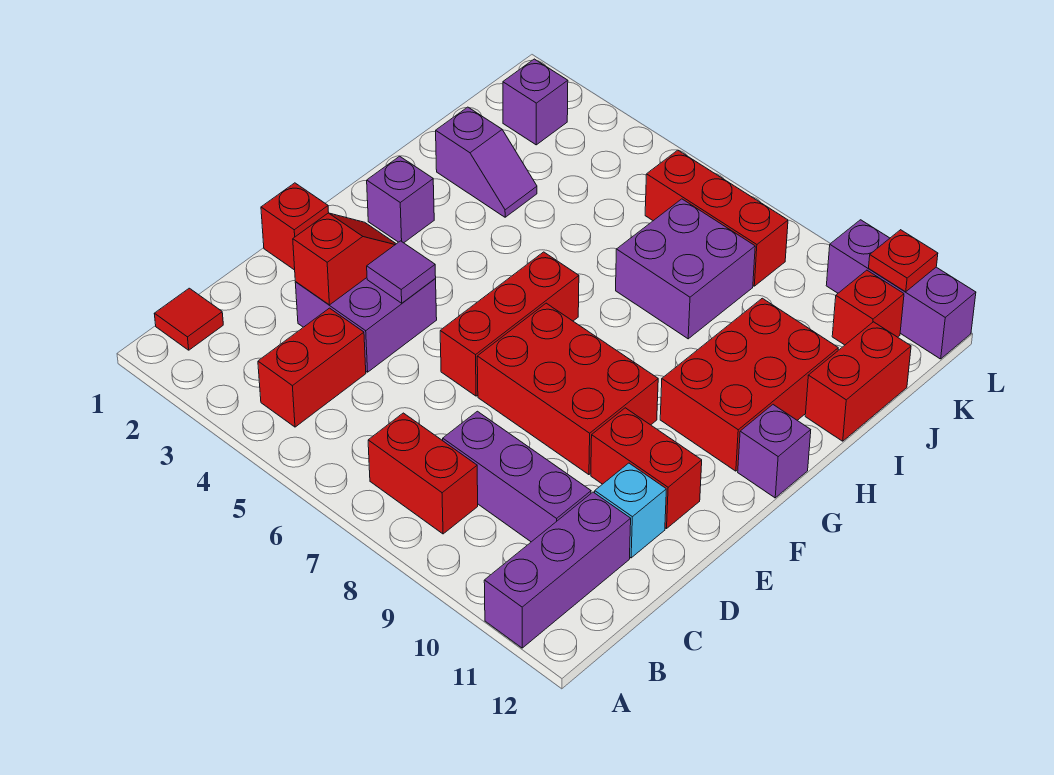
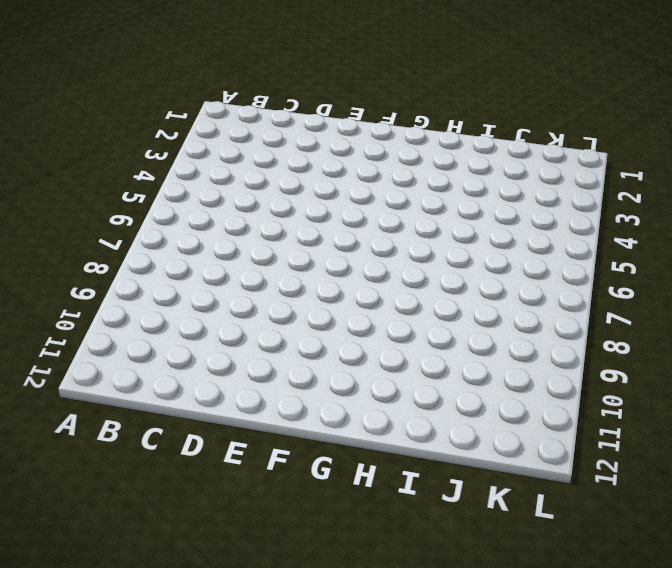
none -> purple 1x3 brick [484,492,631,648]
none -> red 1x1 tile [154,288,223,350]
none -> red 1x2 brick [258,308,366,427]

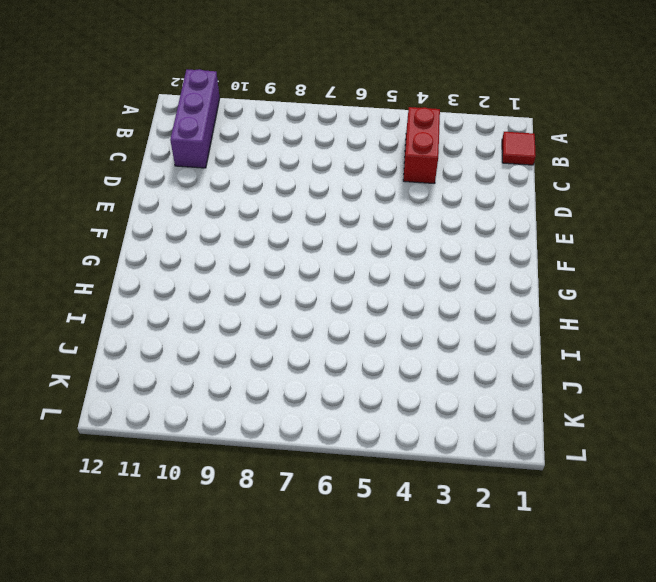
none -> red 1x2 brick [368,413,478,534]
none -> purple 1x3 brick [443,411,591,542]
none -> purple 2x2 brick [295,278,437,372]

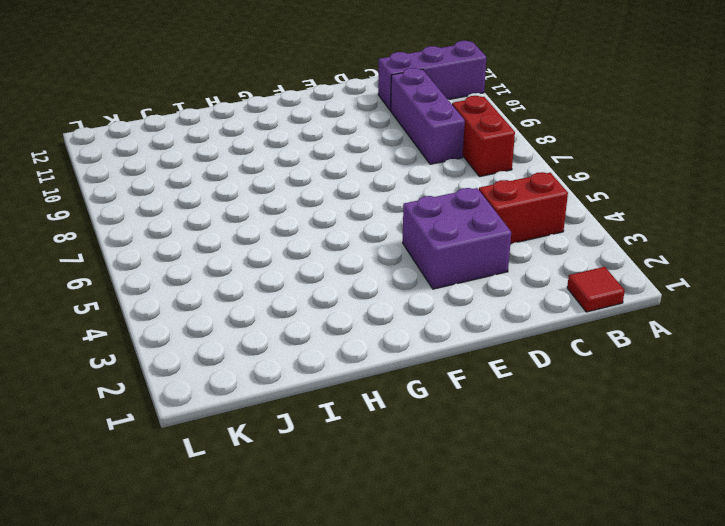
none -> cyan 1x1 brick [595,463,666,558]
none -> red 1x1 brick [261,183,329,270]
none -> red 1x3 brick [440,252,579,396]

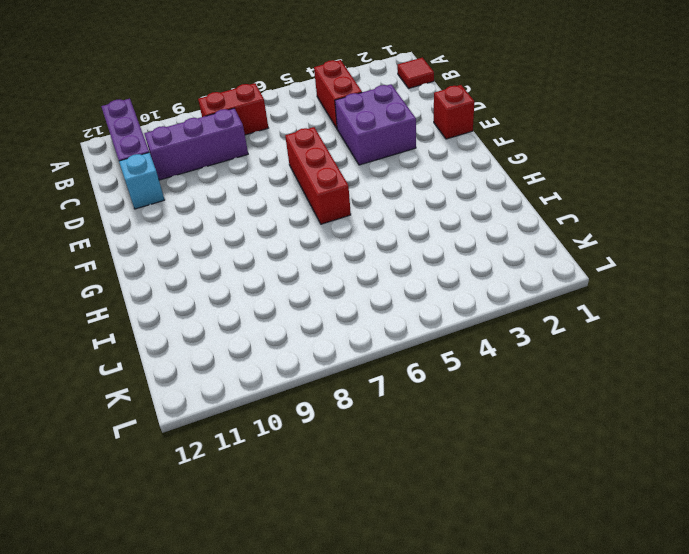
none -> red 2x3 brick [477,303,658,475]
none -> red 1x2 brick [591,408,702,529]
none -> purple 1x1 brick [367,156,434,243]

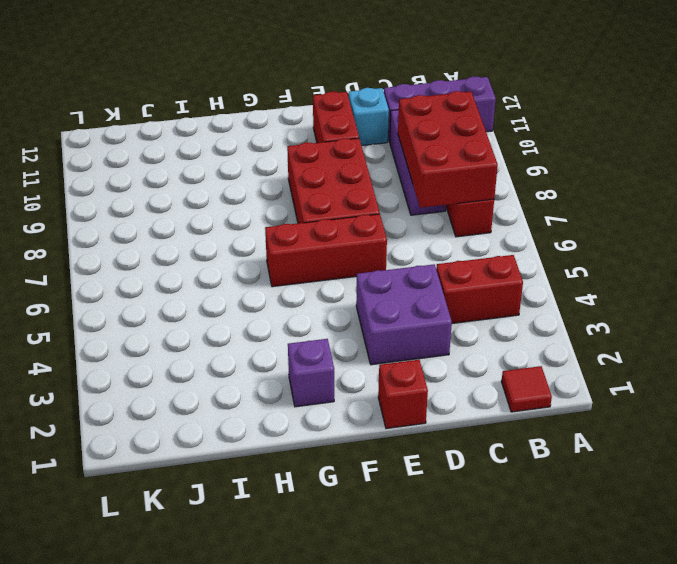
red 2x3 brick [398,91,498,208] -> red 2x3 brick turned to [660,298,838,471]
none -> purple 1x1 brick [738,405,811,498]
none -> purple 1x2 slope [436,107,537,217]
none -> purple 2x2 brick [616,199,755,339]

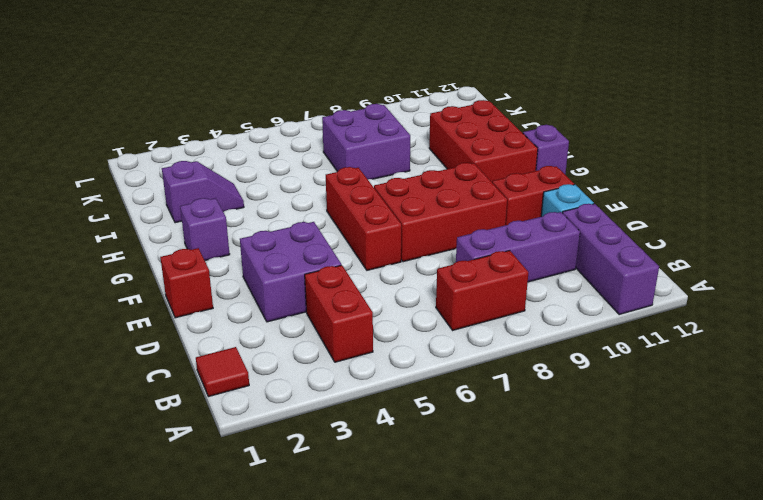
none -> red 1x2 brick [805,322,911,441]
none -> purple 1x1 brick [503,59,568,145]
none -> red 1x3 brick [645,150,788,286]

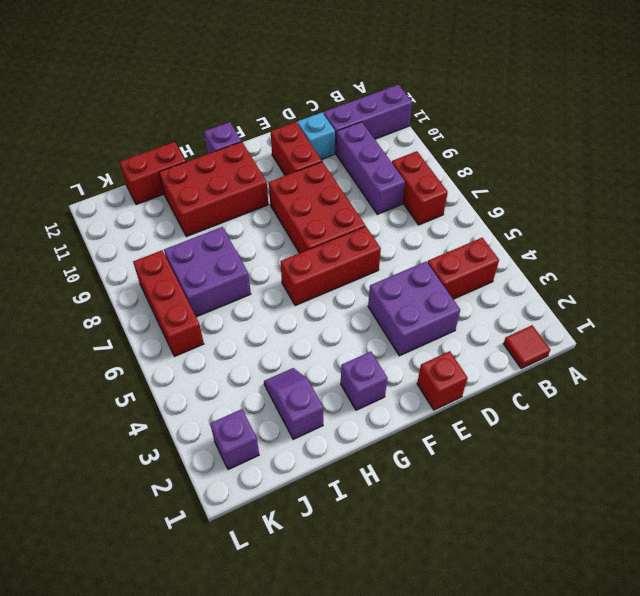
none -> red 1x1 brick [832,270,904,345]
none -> purple 1x3 brick [826,220,976,359]
none -> red 1x2 slope [293,213,396,305]

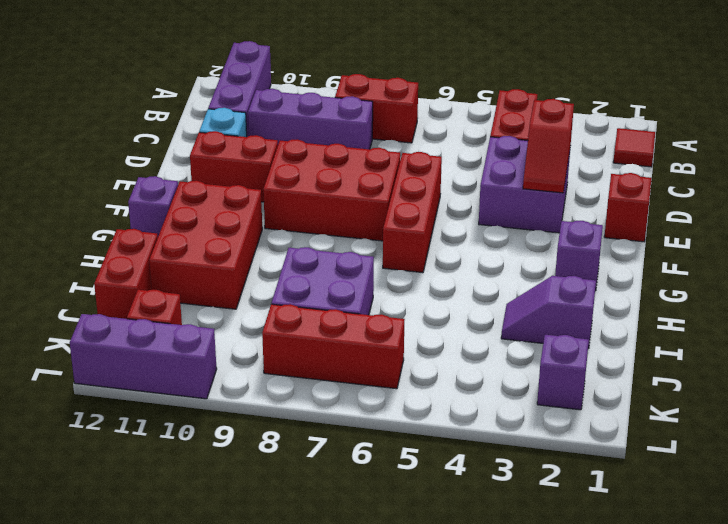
none -> purple 1x1 tile [367,241,436,303]
none -> red 1x1 plate [869,230,938,292]

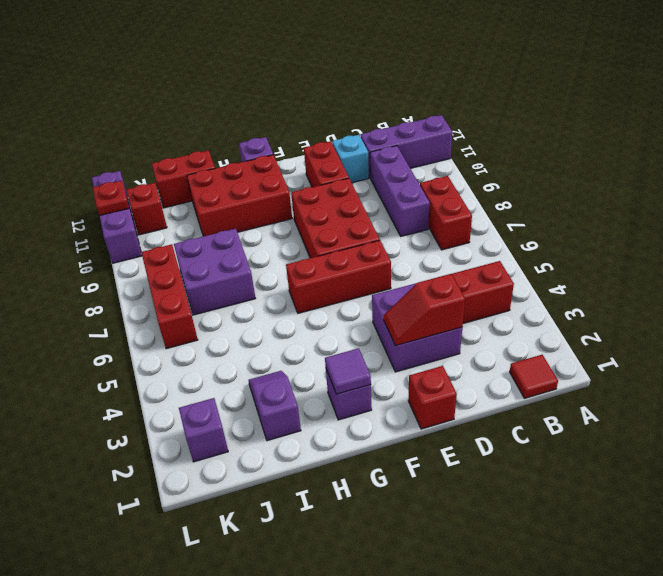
purple 1x1 tile [325,348,371,394] -> purple 1x1 tile moved to [367,241,436,303]

